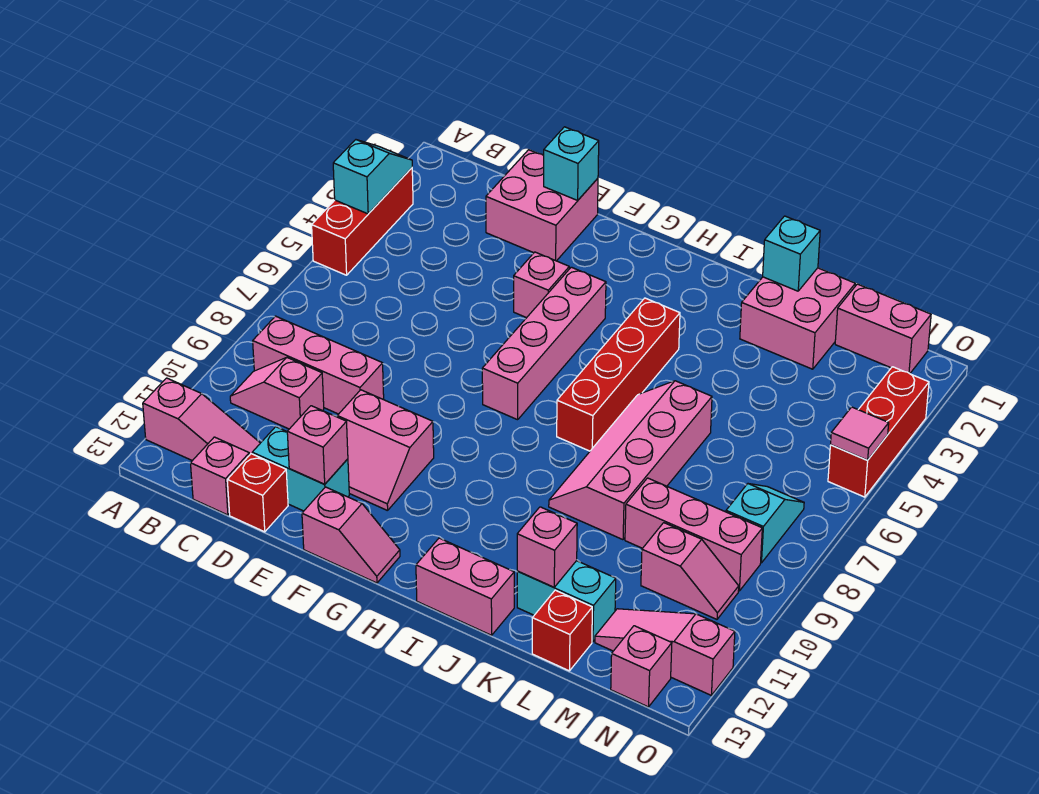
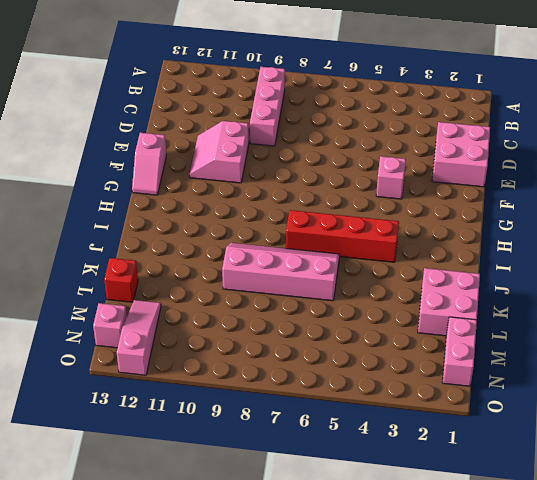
none -> red 1x3 brick [312,168,413,275]
none -> pink 1x3 slope [143,378,260,461]
none -> pink 1x2 slope [230,358,324,429]
none -> pink 1x1 brick [191,437,249,515]

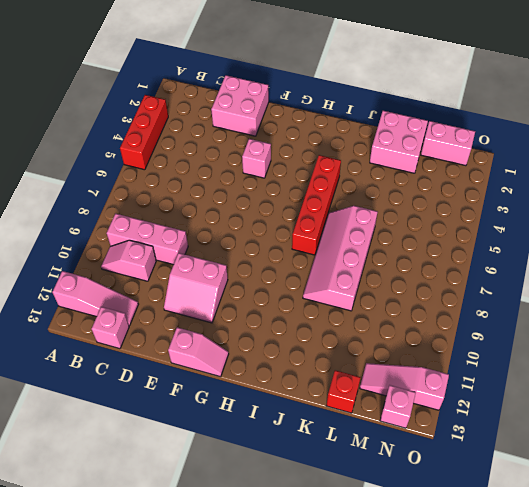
none -> cyan 1x2 brick [252,427,349,511]
none -> red 1x1 brick [227,454,288,532]
none -> pink 1x4 brick [482,267,606,420]
none -> pink 1x2 brick [416,538,514,635]

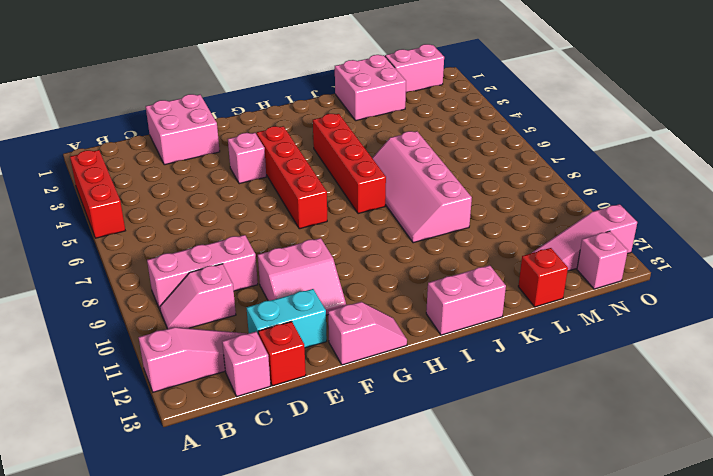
red 1x4 brick [257,126,327,229] -> pink 1x4 brick [482,267,606,420]
none -> cyan 1x2 brick [517,561,616,642]
none -> pink 1x3 brick [625,478,762,591]
none -> pink 1x2 slope [641,523,739,619]
none -> cyan 1x2 slope [726,484,804,563]

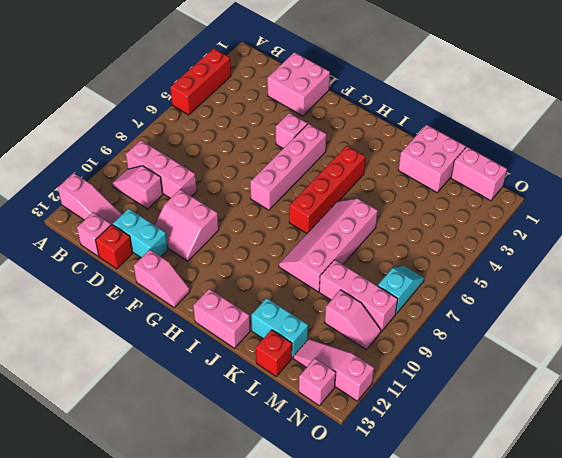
none -> red 1x3 brick [828,367,929,497]
none -> cyan 1x2 slope [333,140,412,214]
none -> cyan 1x1 brick [544,127,599,200]
none -> pink 1x1 brick [287,406,348,484]

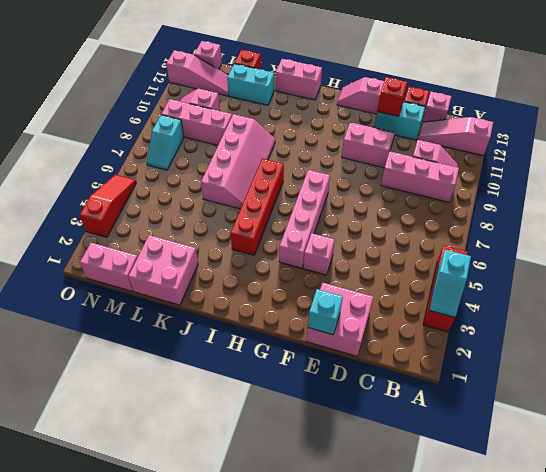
red 1x1 brick [377,77,407,117] -> pink 1x1 brick [287,406,348,484]
red 1x3 slope [80,175,136,237] -> red 1x3 brick [828,367,929,497]
none -> cyan 1x1 brick [763,216,820,291]
none -> pink 1x1 brick [517,507,577,587]
none -> pink 1x1 tile [831,407,889,460]

